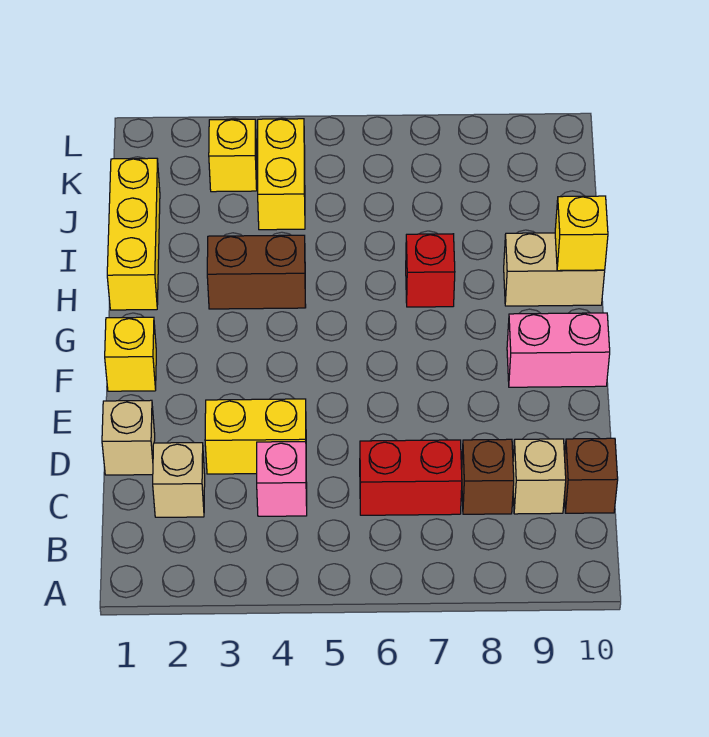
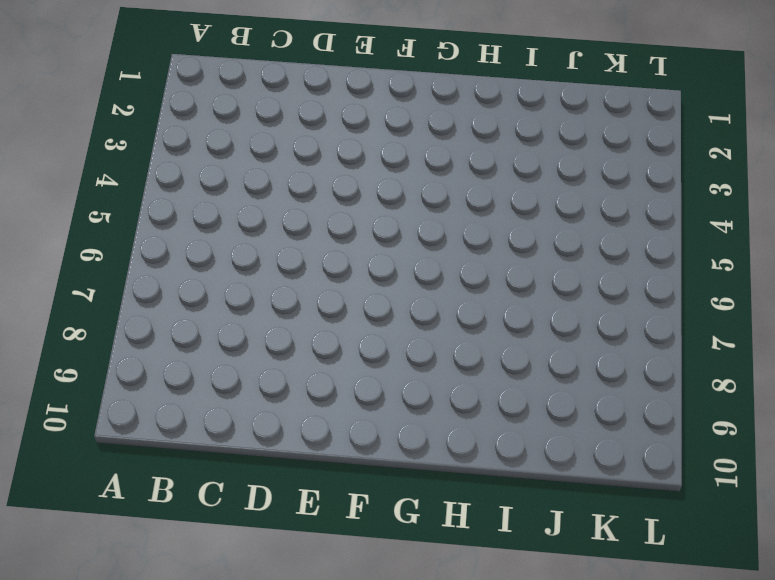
none -> tan 1x1 brick [153,443,205,517]
none -> pink 1x1 brick [257,442,307,516]
none -> red 1x2 brick [360,440,462,515]

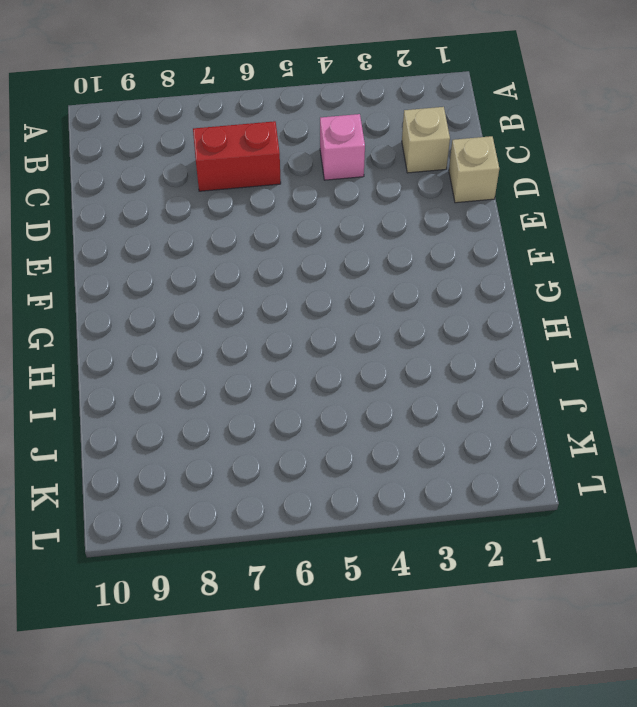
none -> brown 1x1 brick [462,439,514,514]
none -> tan 1x1 brick [513,439,566,514]
none -> brown 1x1 brick [564,438,618,513]

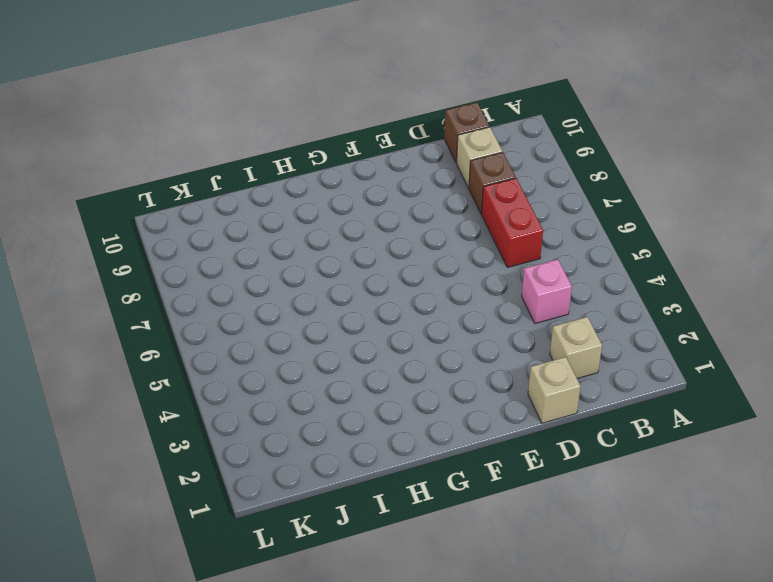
none -> yellow 1x2 brick [205,399,306,474]
none -> yellow 1x1 brick [105,317,156,391]
none -> pink 1x2 brick [507,313,610,387]

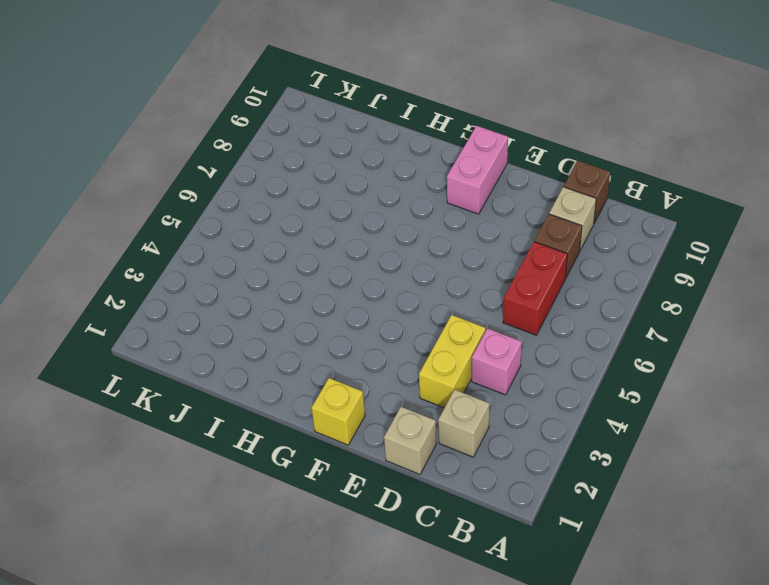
none -> yellow 1x3 brick [107,158,160,310]
none -> brown 1x2 brick [207,235,306,309]
none -> red 1x1 brick [406,234,455,307]

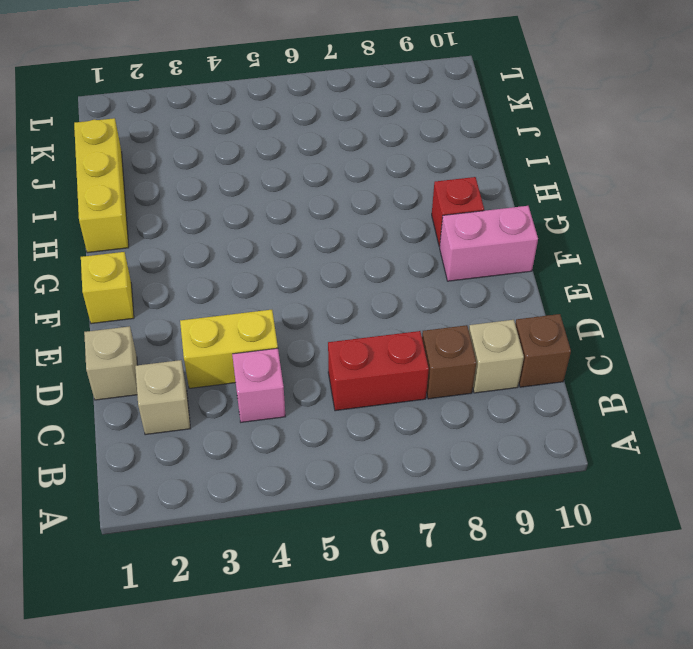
red 1x1 brick [432,177,484,246] -> red 1x1 brick moved to [406,234,455,307]
none -> brown 1x2 brick [207,235,306,309]
none -> tan 1x2 brick [504,233,605,306]
none -> yellow 1x2 brick [258,119,305,230]

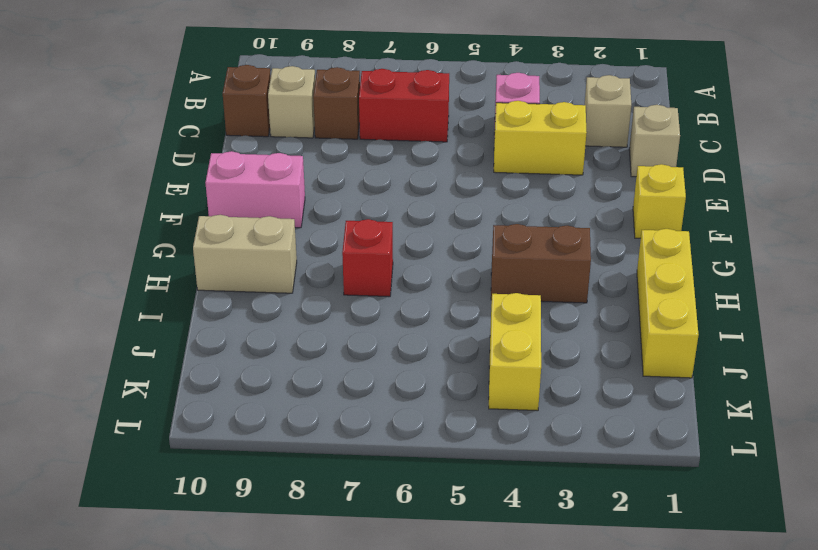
none -> yellow 1x1 brick [209,119,257,192]
none -> yellow 1x1 brick [555,196,608,271]

